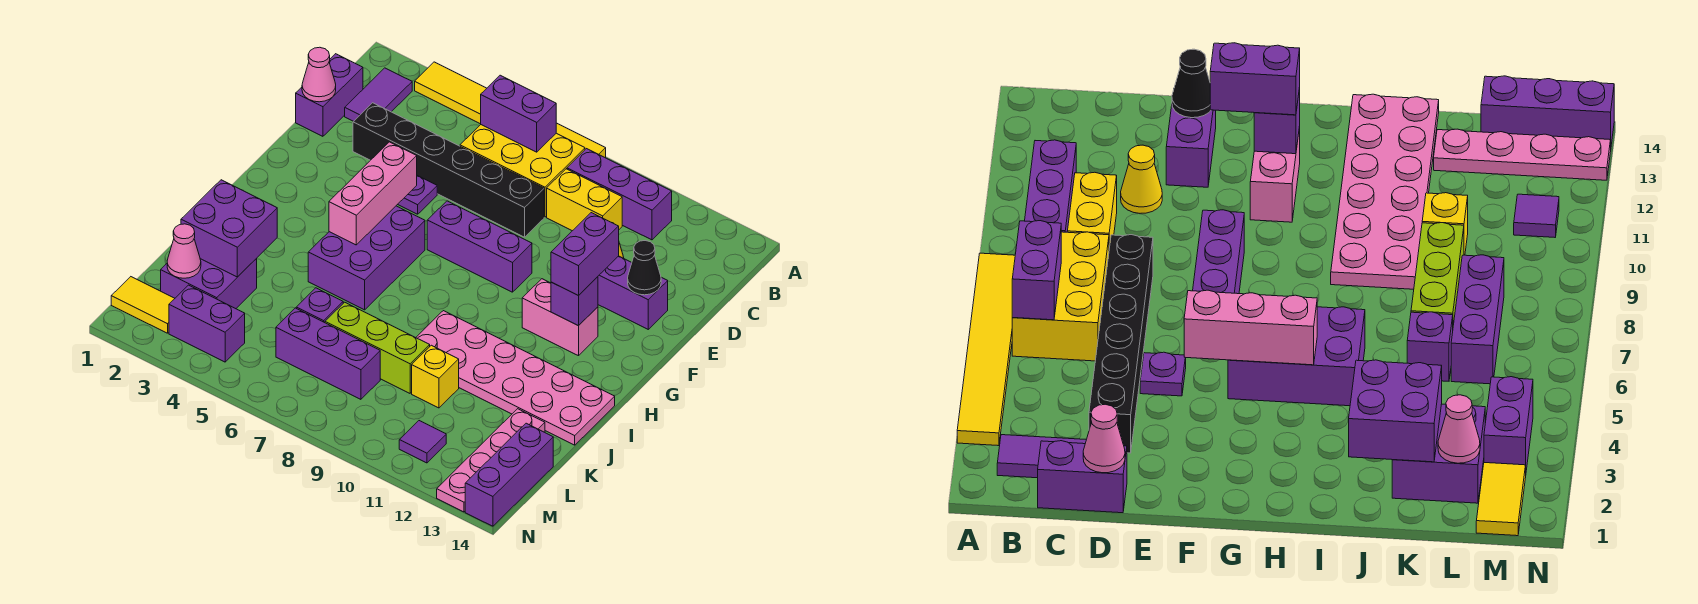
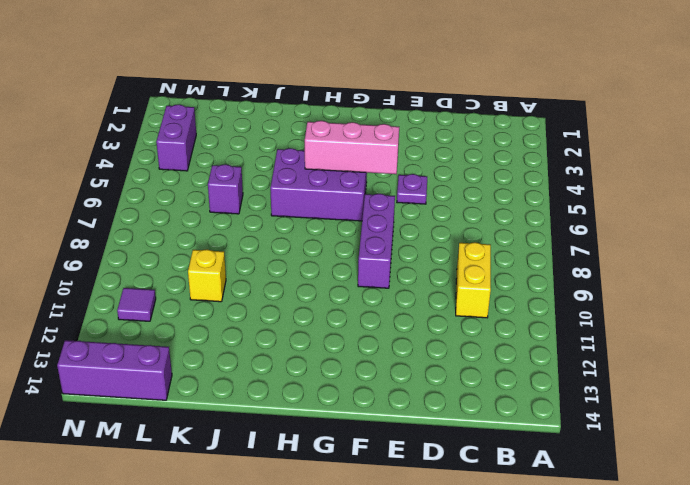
none -> yellow 1x6 tile [415,62,606,157]
none -> purple 1x2 tile [345,68,412,121]
none -> yellow 2x3 brick [460,125,585,217]
none -> purple 1x3 brick [567,149,672,240]

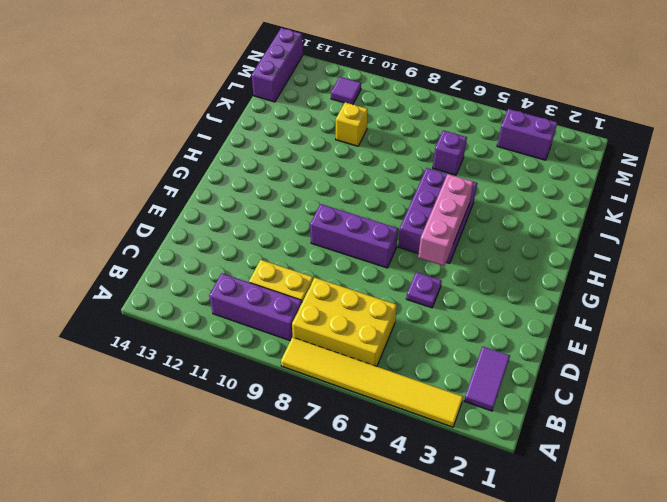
none -> purple 1x2 brick [296,54,363,136]
none -> black 1x6 brick [353,103,544,237]
none -> yellow 1x1 cone [1121,145,1162,213]
none -> purple 1x2 brick [598,256,668,329]

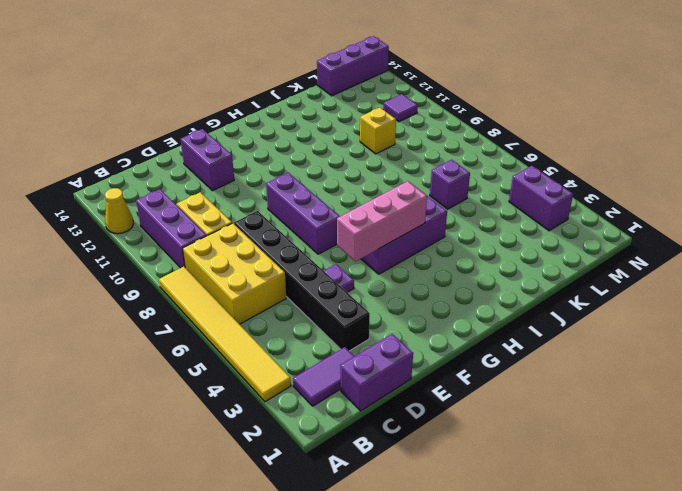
yellow 1x1 cone [105,188,134,234] -> yellow 1x1 cone moved to [1121,145,1162,213]
none -> pink 1x2 brick [522,279,598,356]
none -> pink 2x6 plate [416,311,615,445]
none -> purple 2x2 brick [161,259,257,309]
none -> lime 1x3 brick [325,302,430,393]

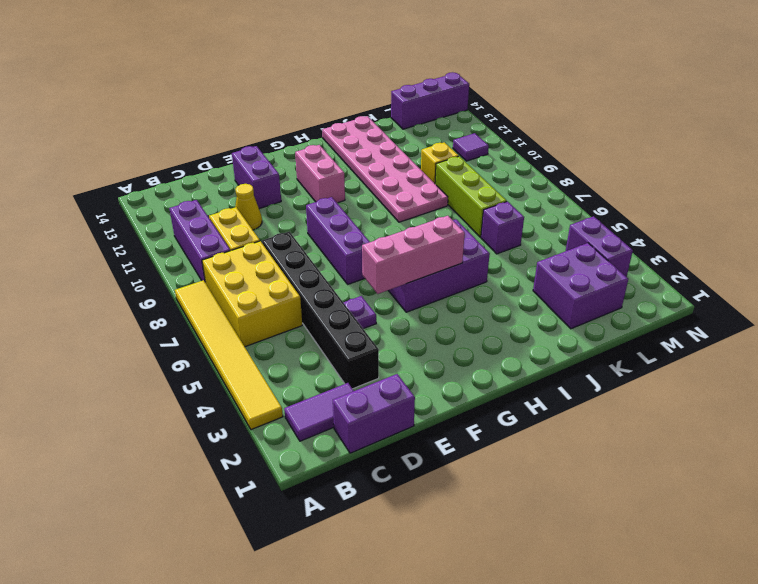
none -> pink 1x4 plate [437,409,545,512]
none -> purple 1x3 brick [276,308,380,399]
none -> yellow 1x2 tile [111,277,175,333]
none -> purple 1x2 brick [481,75,556,152]

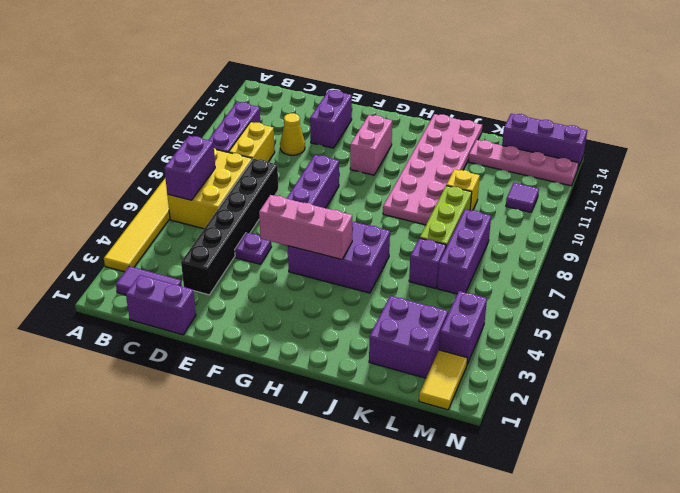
none -> pink 1x1 cone [302,47,336,102]
none -> black 1x1 cone [628,241,661,295]
none -> purple 1x1 brick [551,277,598,326]
none -> purple 2x2 brick [181,180,277,277]

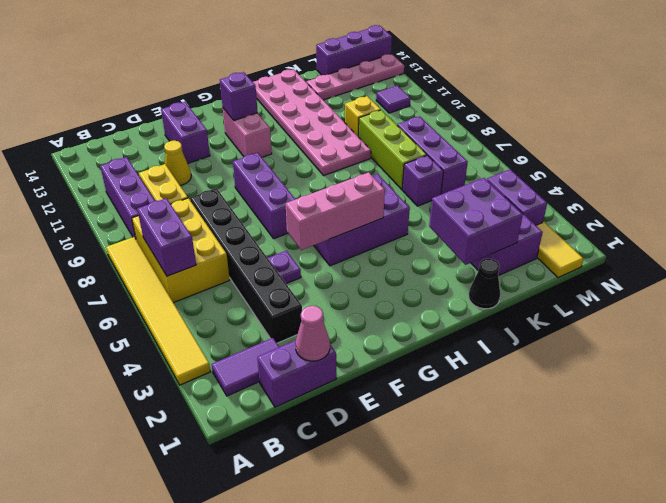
black 1x1 cone [469,259,500,309] -> black 1x1 cone moved to [628,241,661,295]
none -> pink 1x1 cone [167,224,201,278]
none -> purple 1x2 brick [551,213,619,296]

